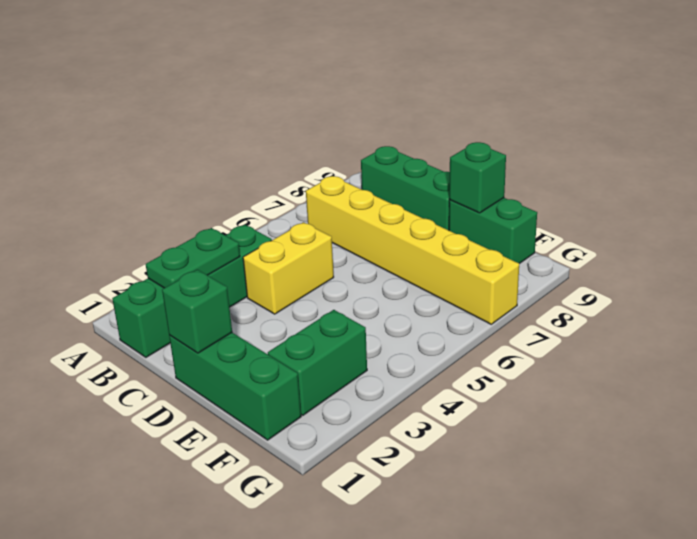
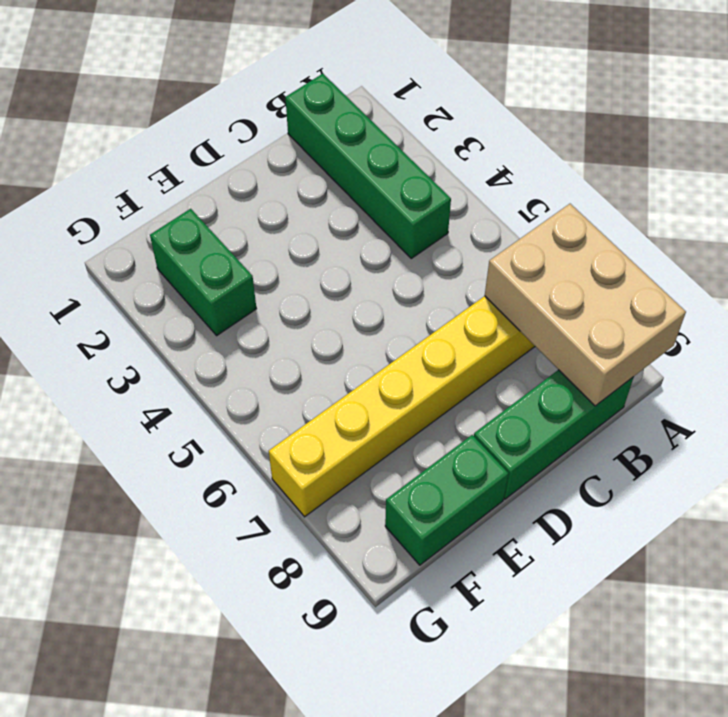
tan 2x3 brick [485,204,686,406] -> none
none -> yellow 1x2 brick [243,222,334,314]
none -> green 1x3 brick [169,333,301,440]

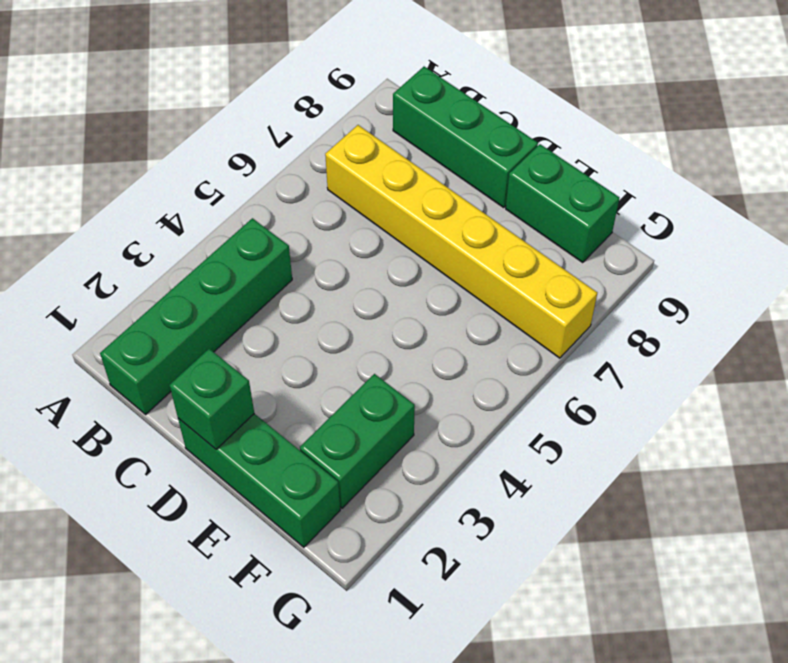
none -> yellow 1x2 brick [243,222,334,314]
none -> green 1x2 plate [146,228,240,288]

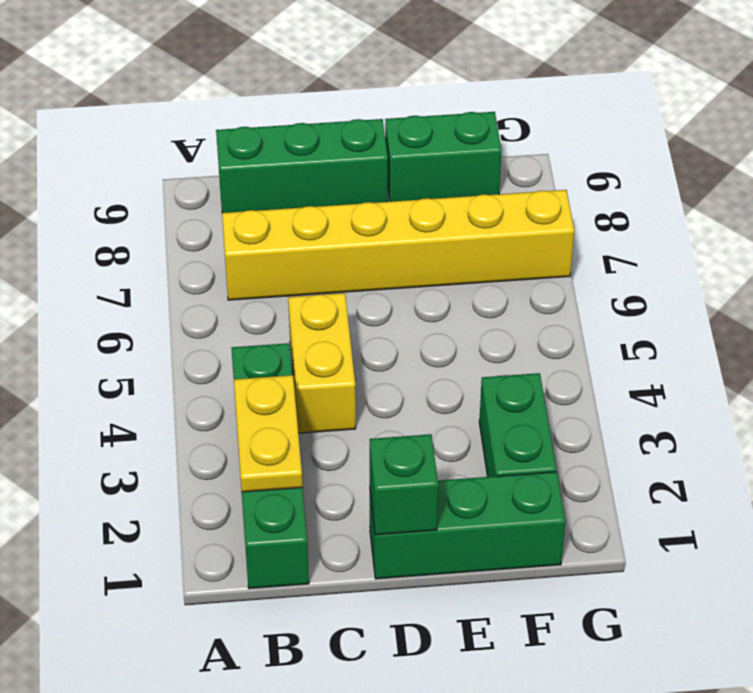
yellow 1x2 plate [234,375,303,492] -> green 1x2 plate [146,228,240,288]
none -> green 1x1 brick [449,142,506,213]

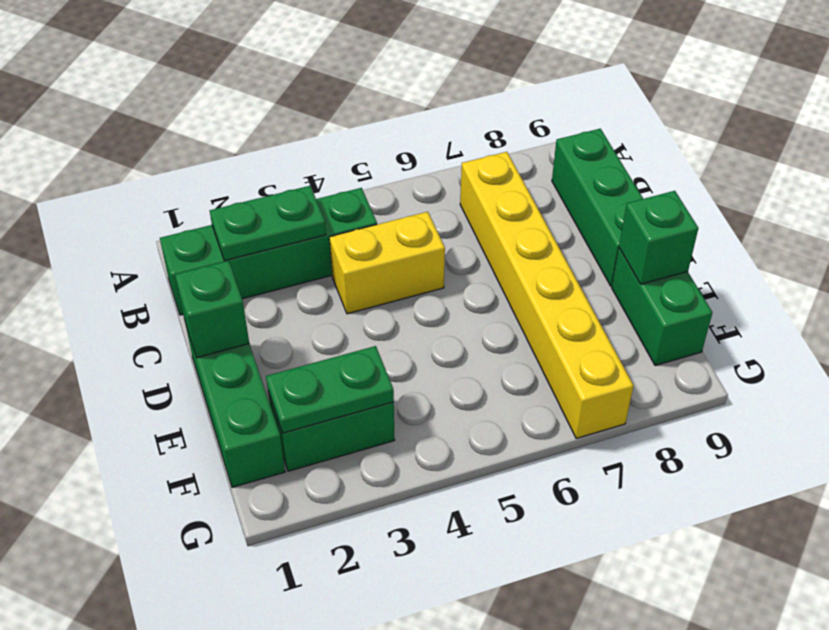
green 1x2 plate [266,346,394,433] -> none

